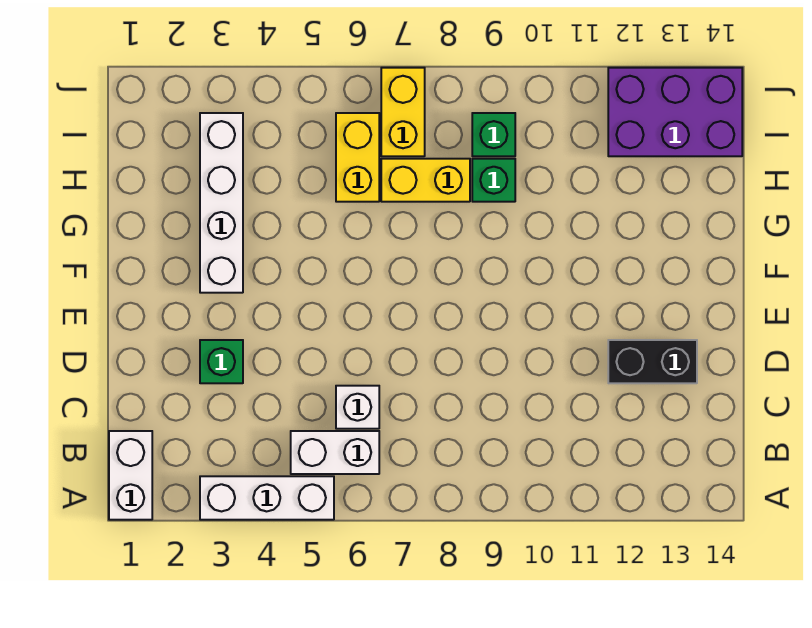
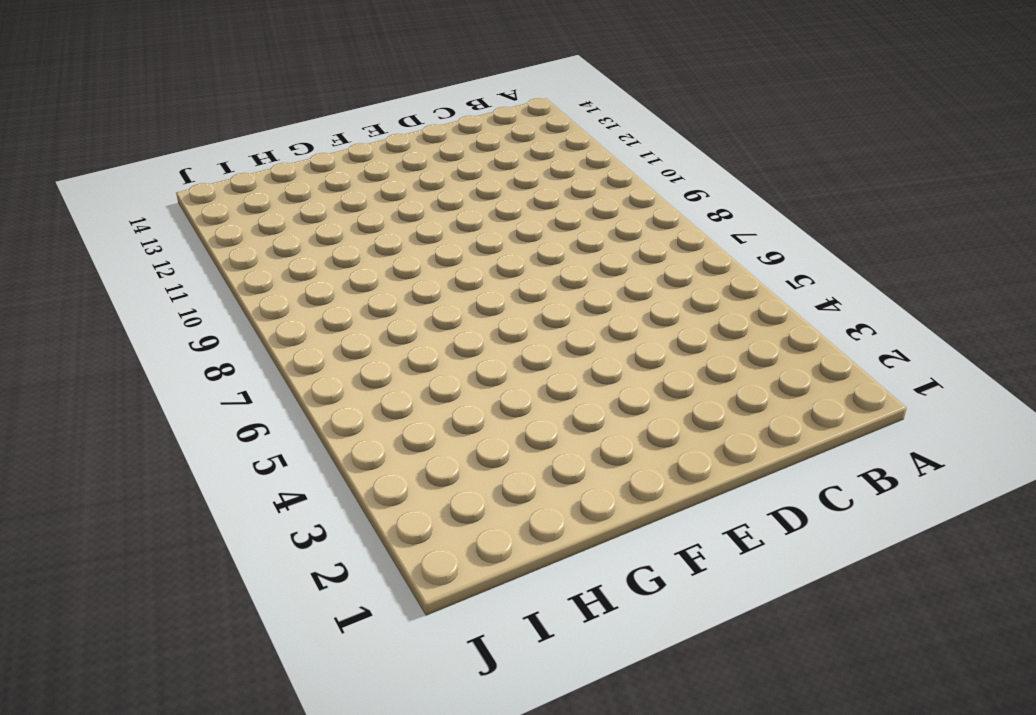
none -> white 1x2 brick [109,431,152,520]
none -> white 1x3 brick [200,476,334,520]
none -> white 1x2 brick [291,431,379,474]

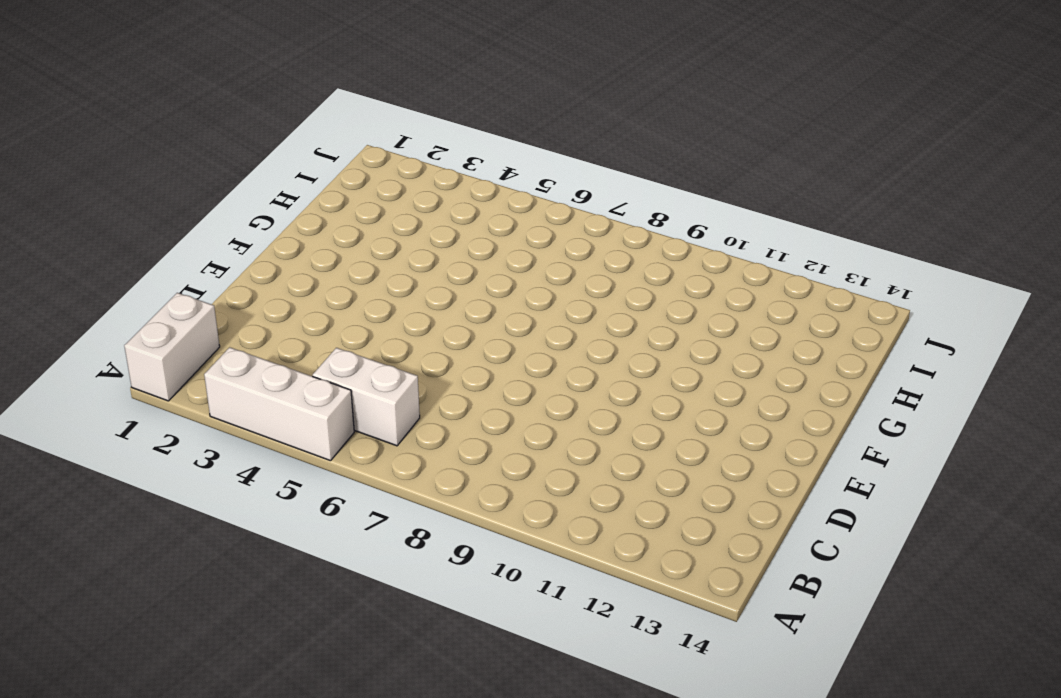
none -> white 1x1 brick [336,386,379,429]
none -> green 1x1 brick [200,340,243,383]
none -> black 1x2 brick [608,340,697,383]

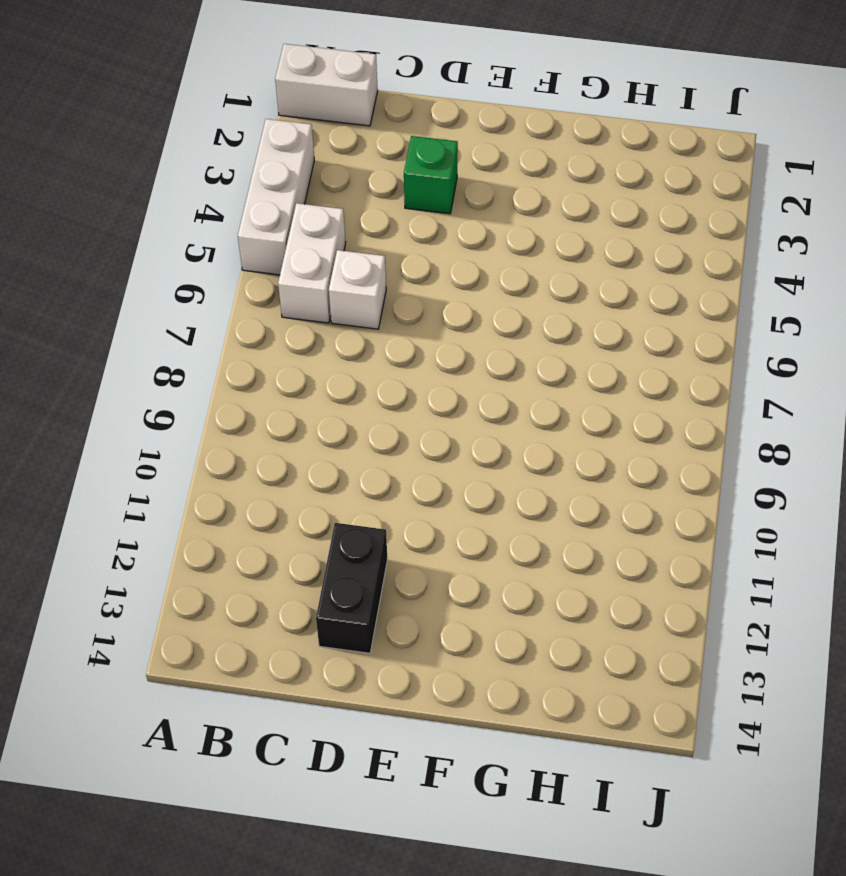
none -> white 1x4 brick [200,113,243,293]
none -> yellow 1x2 brick [336,113,379,202]
none -> yellow 1x2 brick [381,159,470,202]

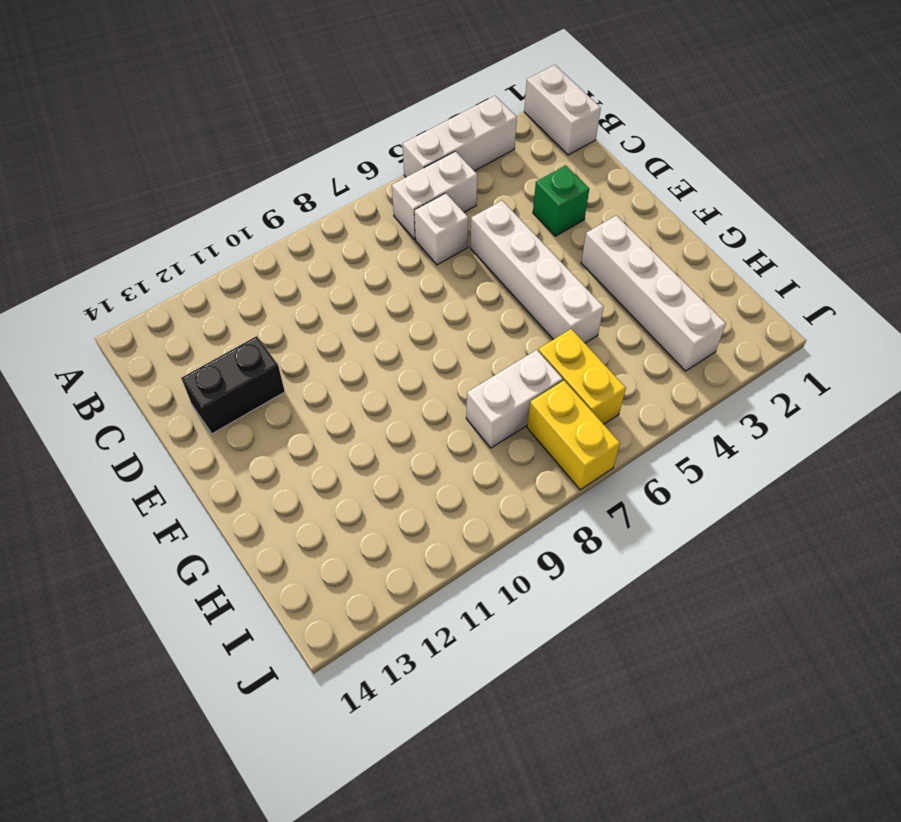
white 1x4 brick [470,201,604,343] -> none
white 1x2 brick [466,350,563,448] -> yellow 1x2 brick [381,159,470,202]
none -> green 1x1 brick [472,159,515,202]
none -> green 1x1 brick [472,113,515,156]
none -> purple 2x3 brick [608,68,742,156]

